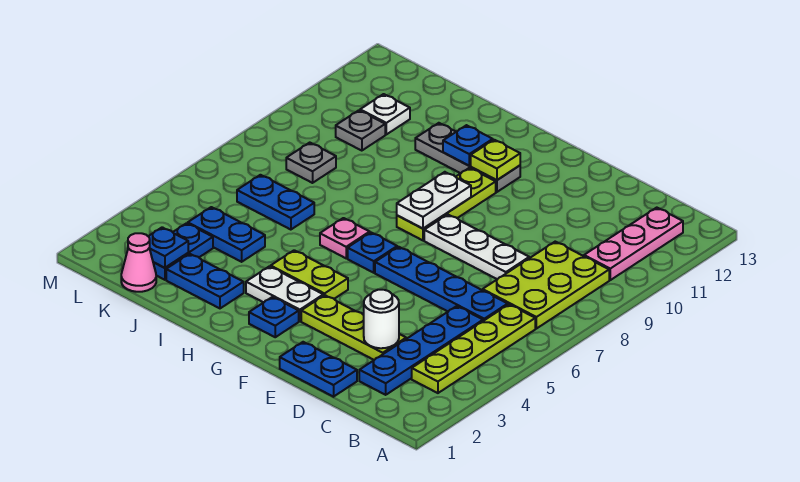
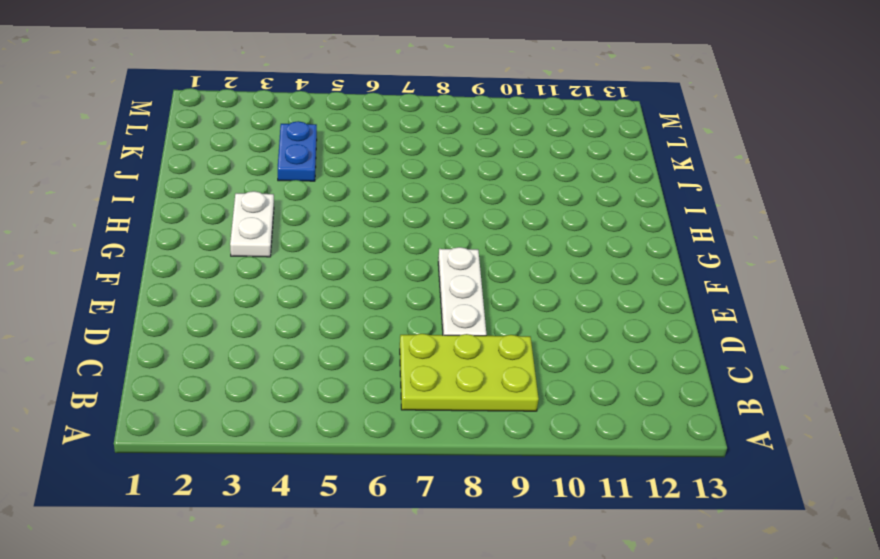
none -> lime 1x4 plate [412,304,535,393]
none -> pink 1x3 plate [584,208,683,280]
none -> blue 1x4 plate [359,306,483,395]

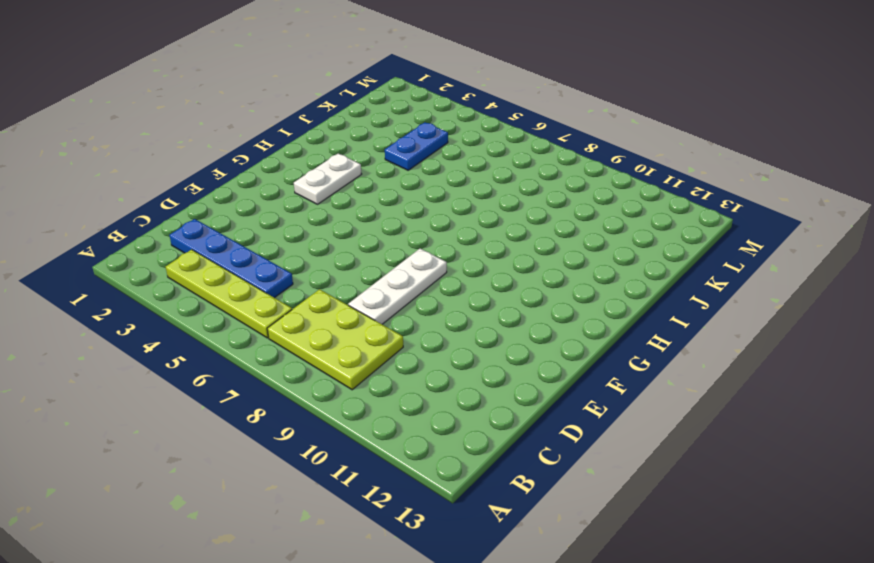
none -> pink 1x3 plate [584,208,683,280]
none -> blue 1x4 plate [375,247,508,321]
none -> blue 1x2 plate [280,342,357,397]

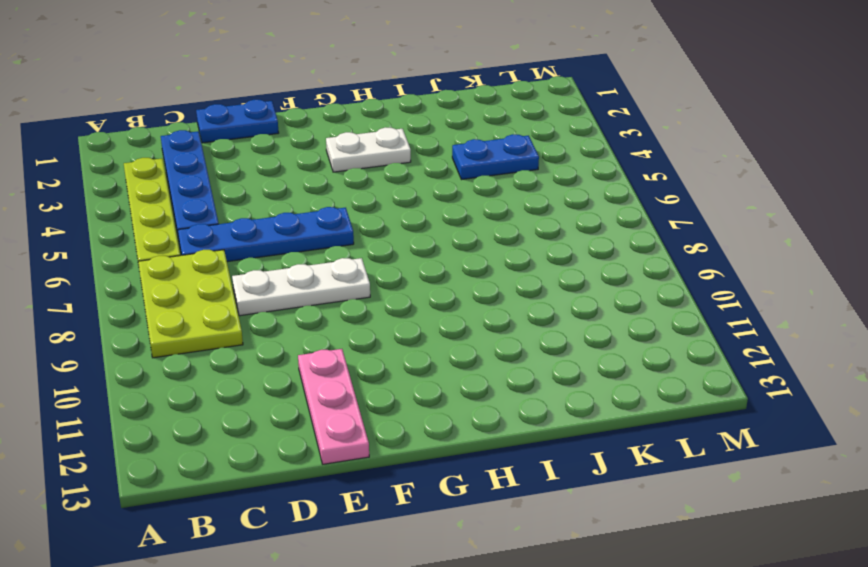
pink 1x3 plate [298,349,369,464] -> pink 1x3 plate moved to [584,208,683,280]
none -> lime 1x3 plate [301,295,406,360]
none -> blue 1x1 plate [249,297,299,337]
none -> lime 1x2 plate [271,250,348,299]

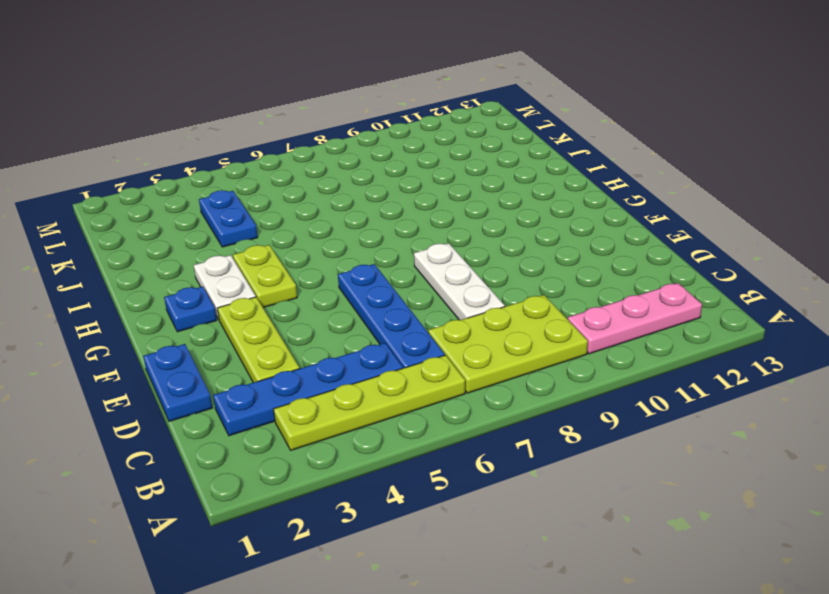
none -> blue 1x1 plate [348,233,397,273]
none -> lime 1x3 plate [397,168,496,240]
none -> grey 1x3 plate [415,123,520,192]

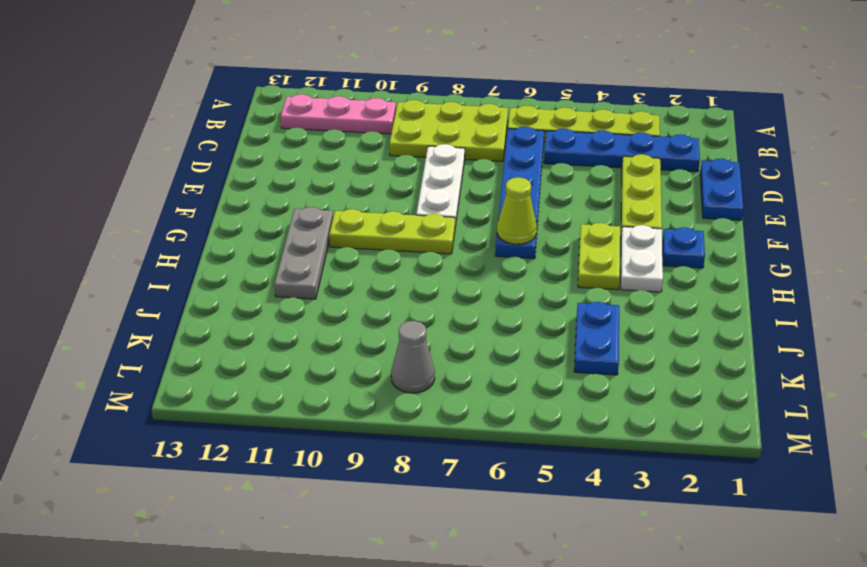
lime 1x1 cone [497,177,537,244] -> none
grey 1x1 cone [391,321,435,393] -> none
none -> pink 1x1 plate [320,218,370,258]
none -> blue 1x2 plate [166,254,244,308]
none -> blue 1x2 plate [237,175,314,230]

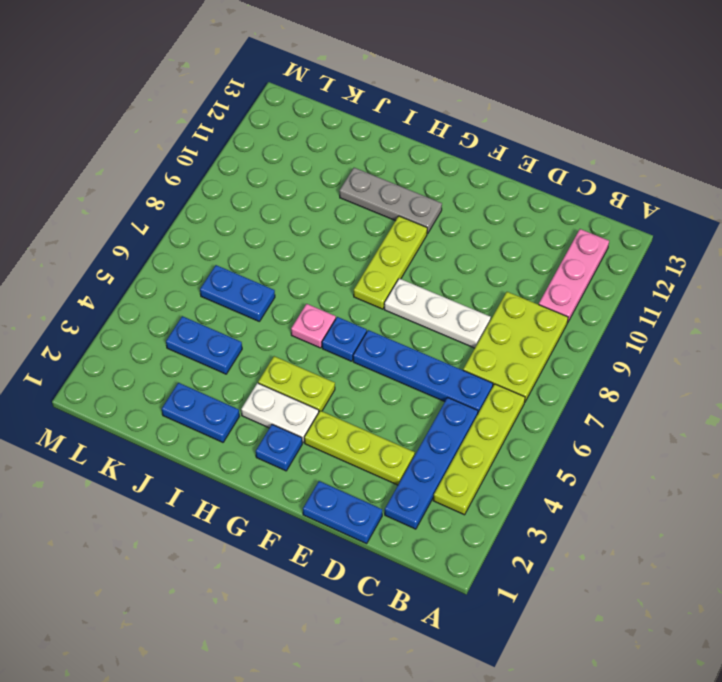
none -> pink 1x1 cone [121,233,156,292]
none -> blue 1x2 plate [153,223,213,280]
none -> grey 1x1 plate [286,143,336,183]

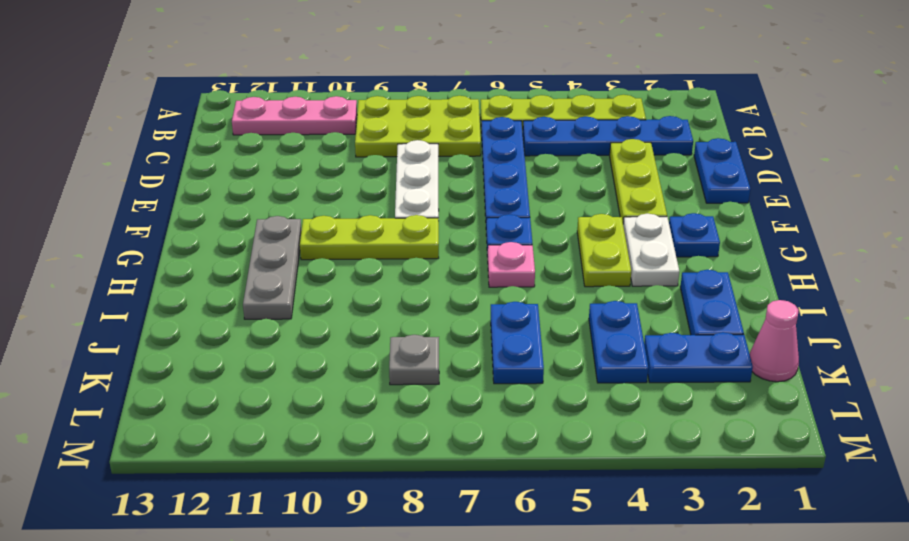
none -> grey 1x1 plate [336,110,385,151]
none -> white 1x1 plate [360,94,410,134]
none -> white 1x1 round brick [364,290,399,348]

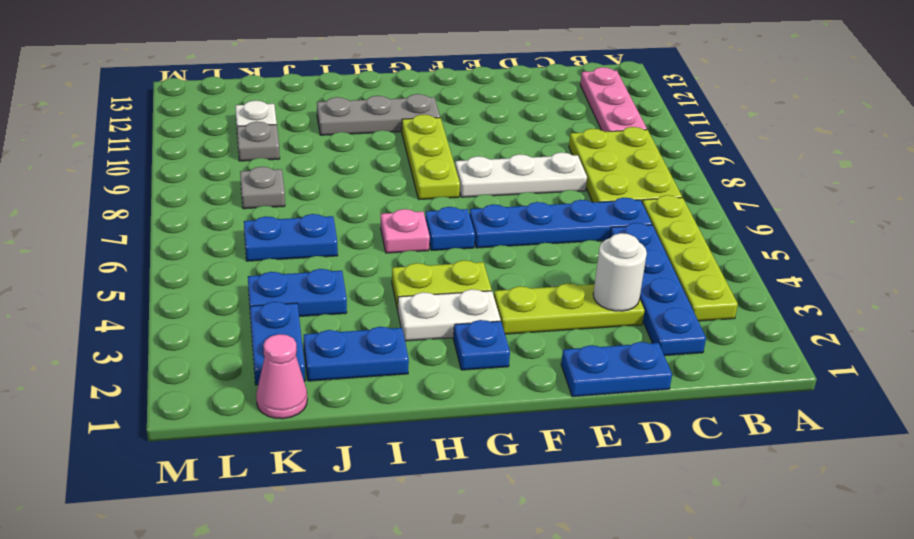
none -> white 1x2 plate [397,172,471,229]
none -> lime 1x1 plate [471,140,520,180]
none -> blue 1x1 plate [443,125,493,166]

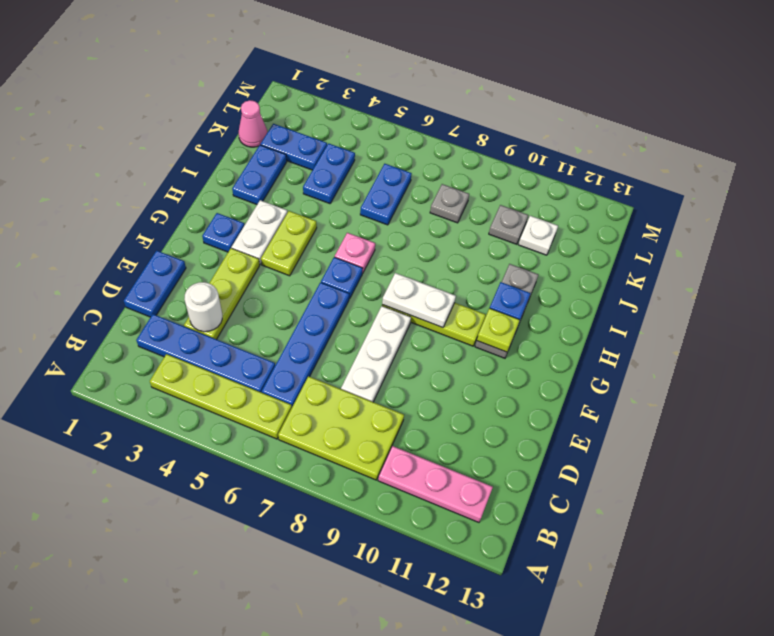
none -> blue 1x1 plate [148,227,188,268]

